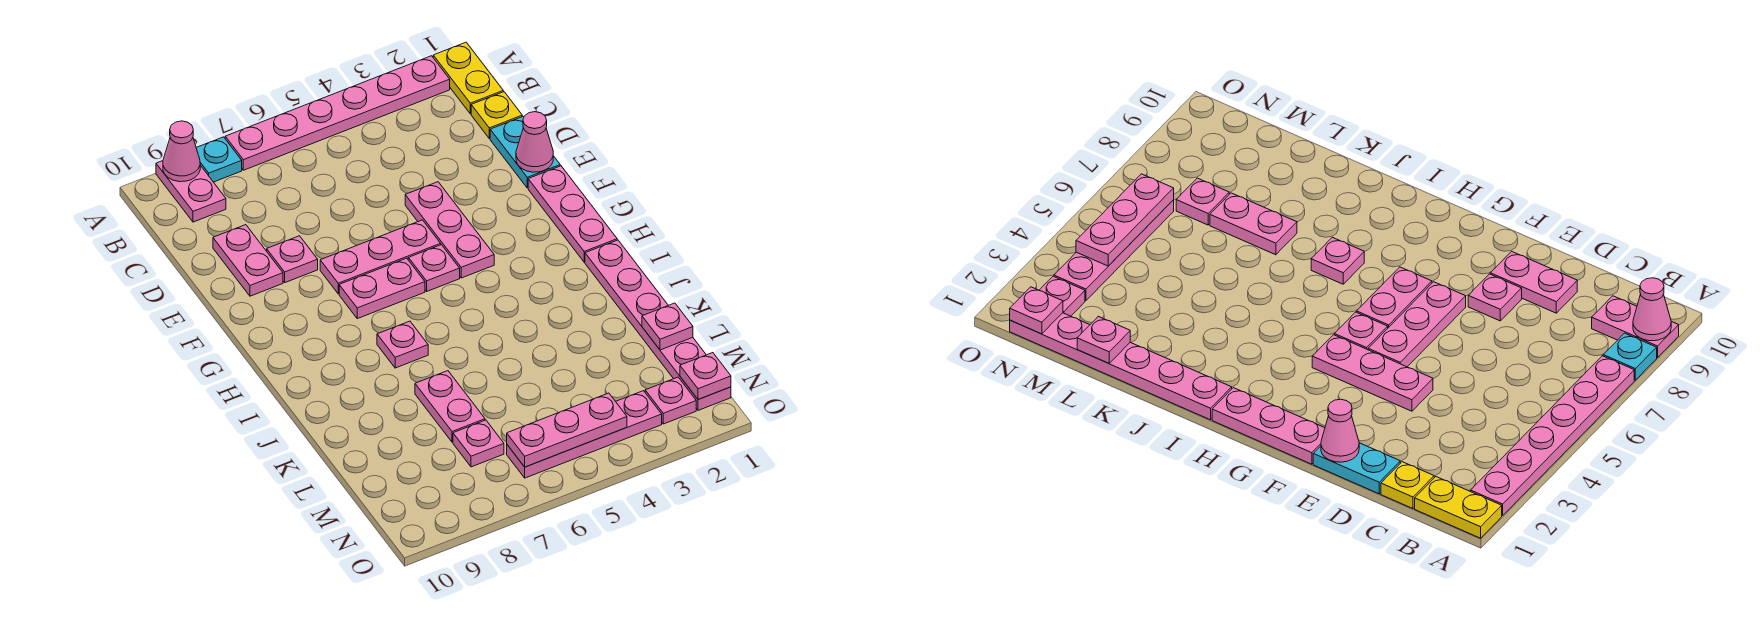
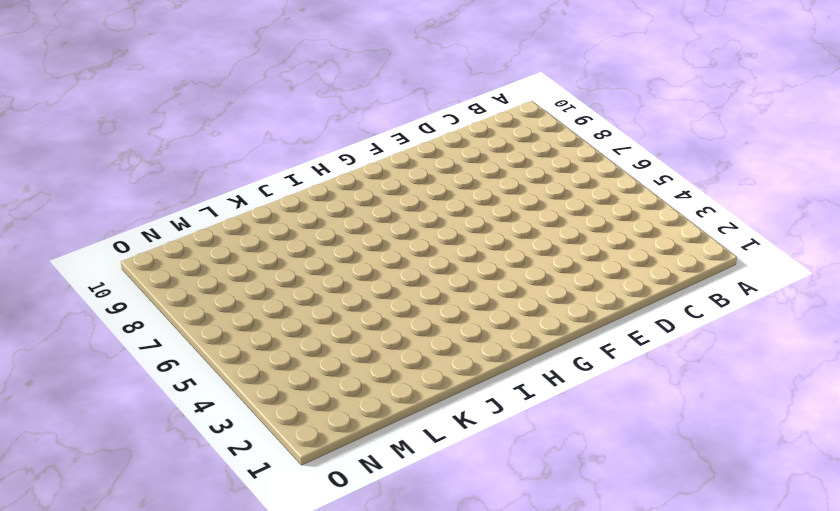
none -> yellow 1x2 plate [433,42,503,114]
none -> pink 1x6 plate [225,56,450,170]
none -> cyan 1x1 plate [196,137,242,182]

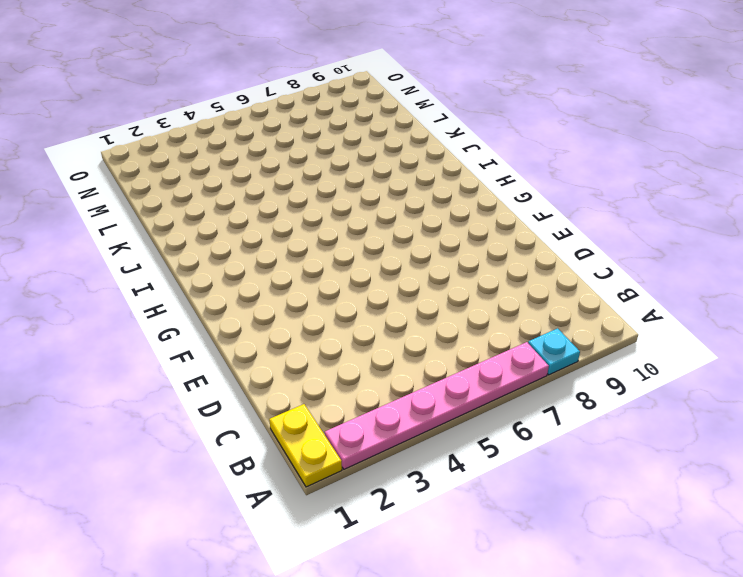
none -> pink 1x2 plate [156,161,226,222]
none -> yellow 1x1 plate [471,92,522,139]
none -> cyan 1x2 plate [490,116,560,188]

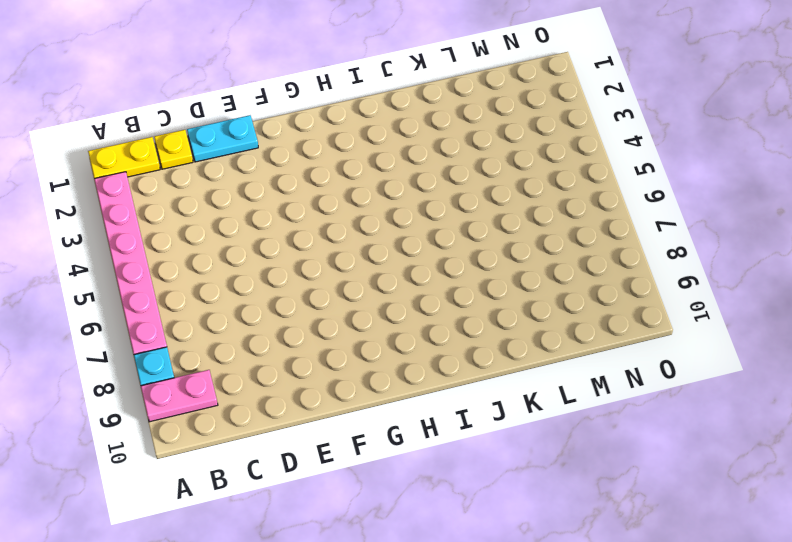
none -> pink 1x2 plate [213,225,283,296]
none -> pink 1x3 plate [405,182,494,278]
none -> pink 1x1 plate [267,236,318,283]

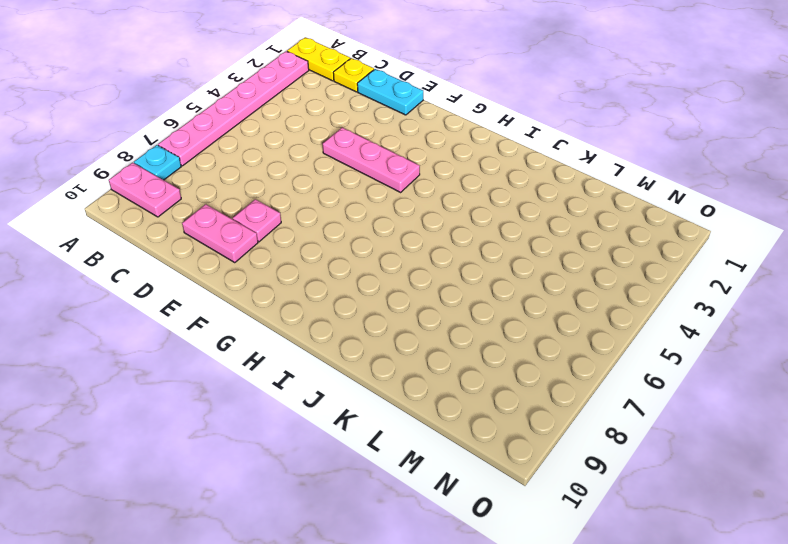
none -> pink 1x3 plate [528,166,617,262]
none -> pink 1x3 plate [320,220,441,294]
none -> pink 1x1 plate [408,245,460,291]

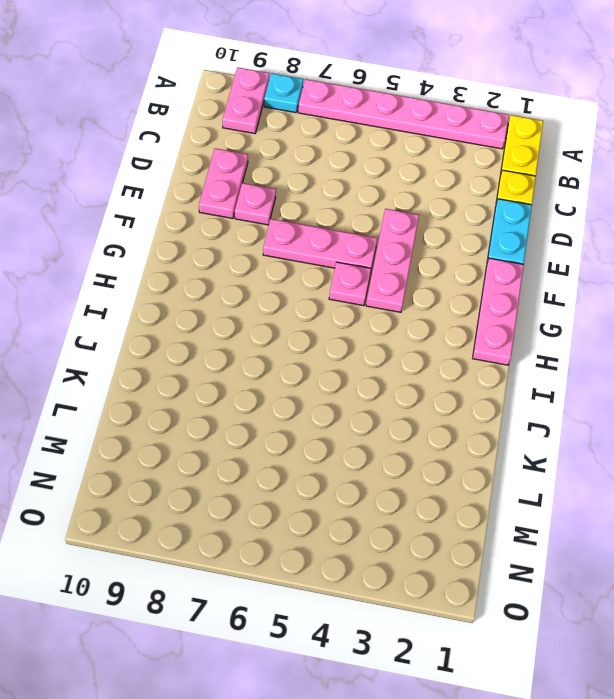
none -> pink 1x2 plate [339,258,425,319]
none -> pink 1x6 plate [585,240,731,410]
none -> pink 1x1 plate [377,321,428,368]

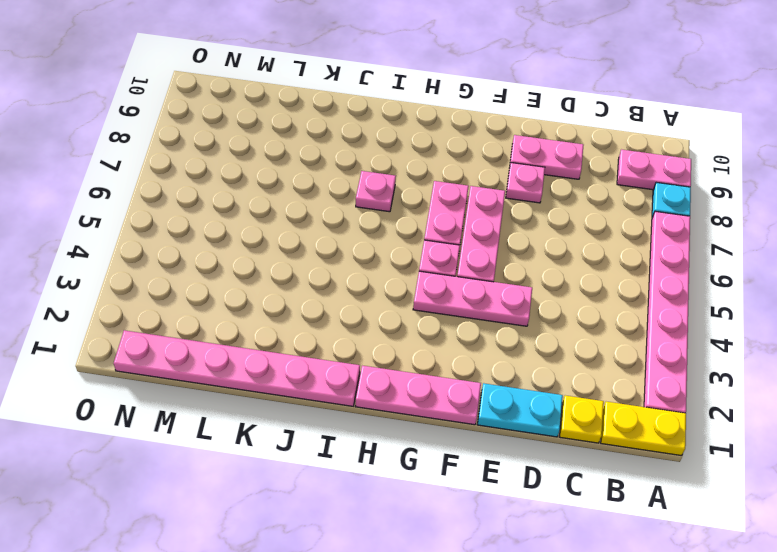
none -> pink 1x2 plate [415,371,485,442]
none -> pink 1x1 plate [453,420,504,467]
none -> pink 1x1 plate [645,377,696,424]

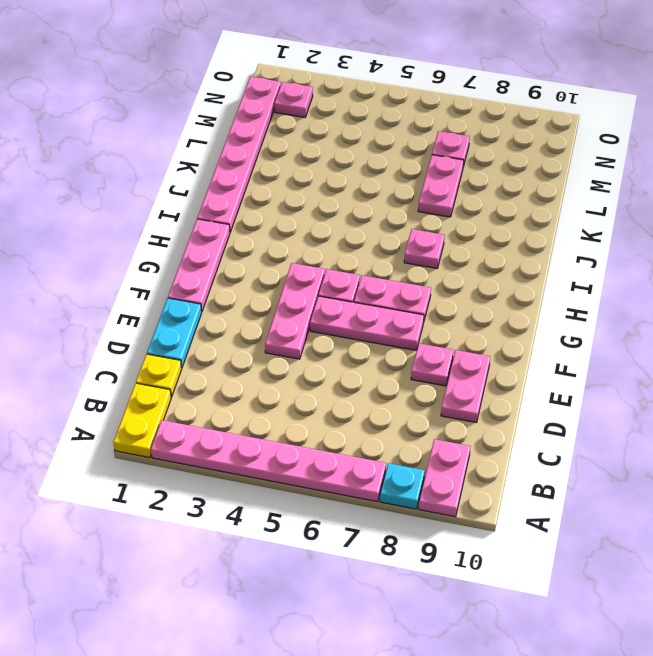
none -> pink 1x4 plate [507,391,662,478]
none -> pink 1x1 cone [163,121,200,182]
none -> pink 1x1 cone [516,112,553,172]

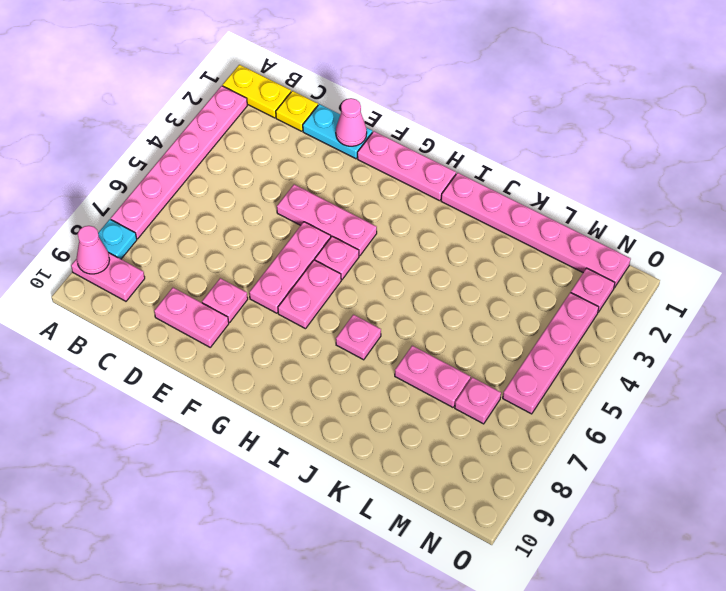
none -> pink 1x1 plate [642,303,693,350]
none -> pink 1x1 plate [680,353,731,400]
none -> pink 1x3 plate [507,393,627,467]

